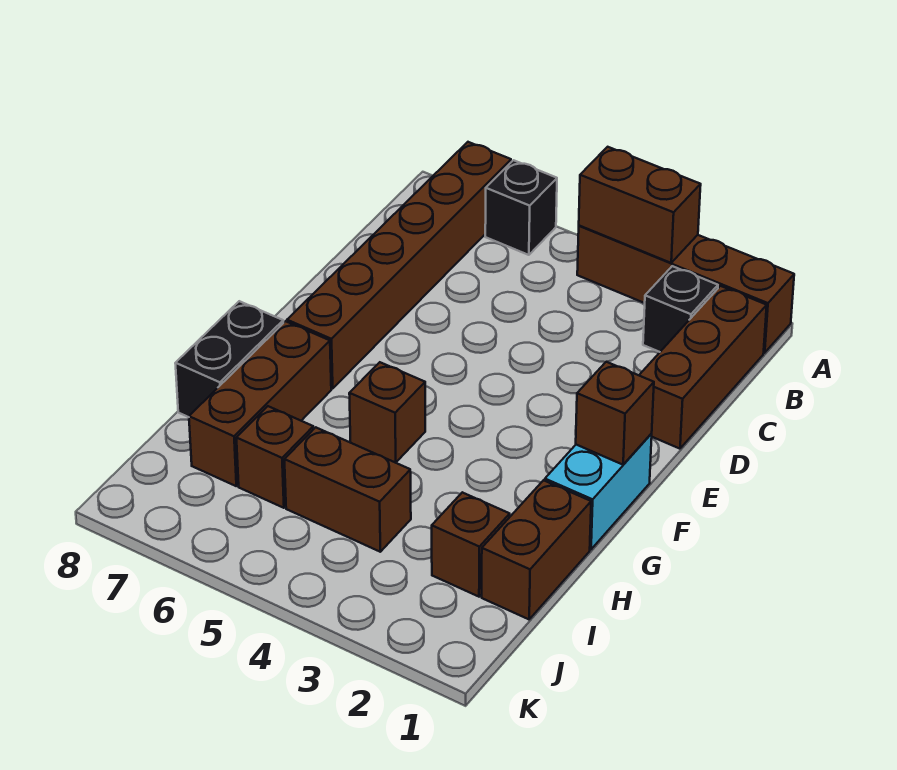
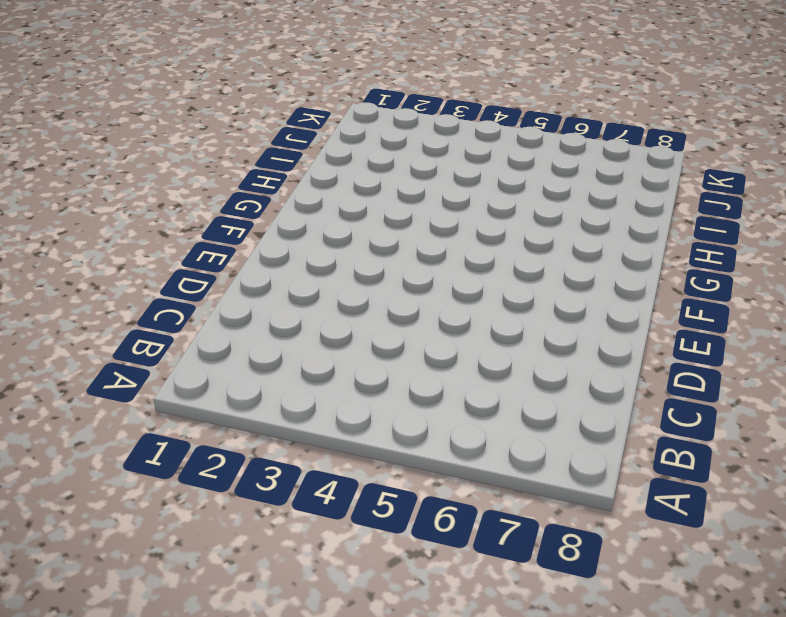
none -> brown 1x4 brick [577,226,794,353]
none -> black 1x1 brick [485,160,557,255]
none -> brown 1x6 brick [287,142,511,389]

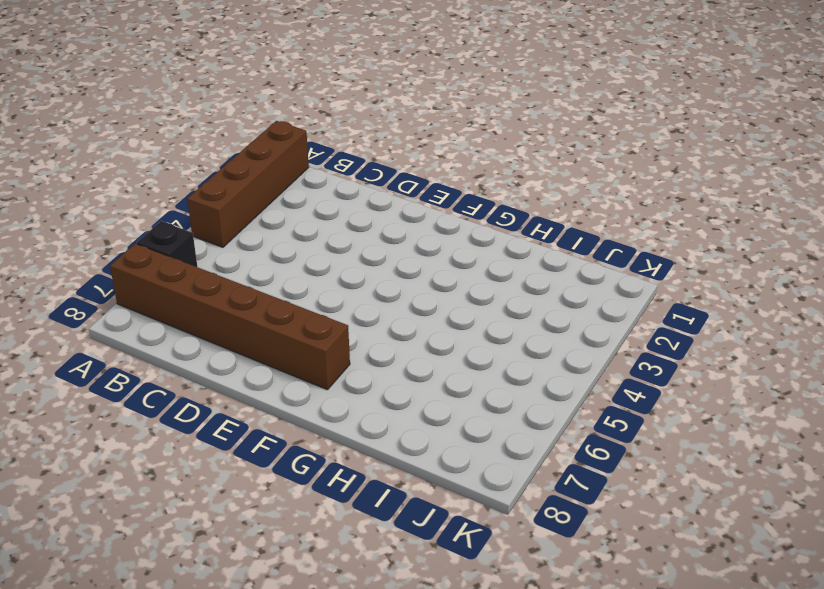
none -> brown 1x3 brick [639,286,767,449]
none -> black 1x1 brick [643,266,718,352]
none -> cyan 1x2 brick [545,434,652,549]

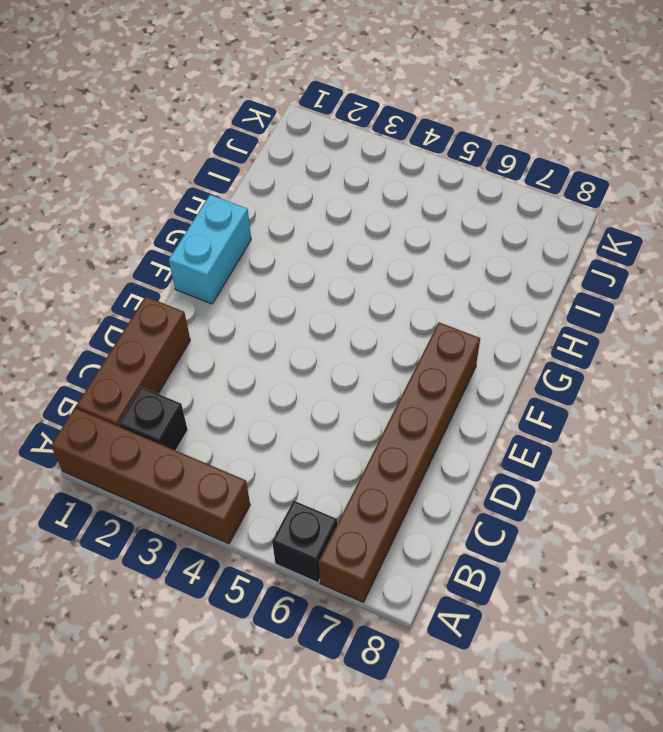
none -> brown 1x1 brick [349,362,425,463]
none -> brown 1x3 brick [189,321,331,486]
none -> black 1x2 brick [175,301,283,417]

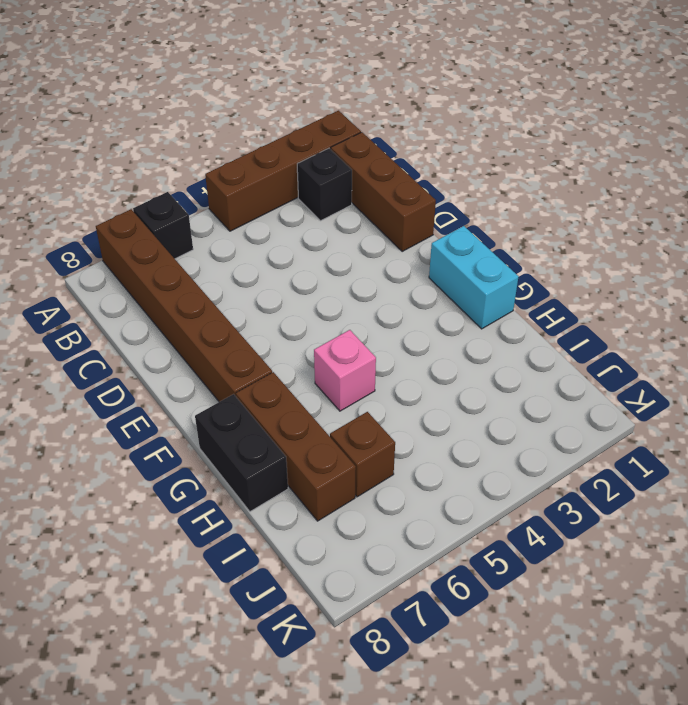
pink 1x1 brick [314,330,376,411] -> brown 1x1 brick [349,362,425,463]
none -> brown 1x2 brick [482,480,591,619]
none -> brown 1x1 brick [432,492,510,597]
none -> brown 1x2 brick [284,427,411,552]

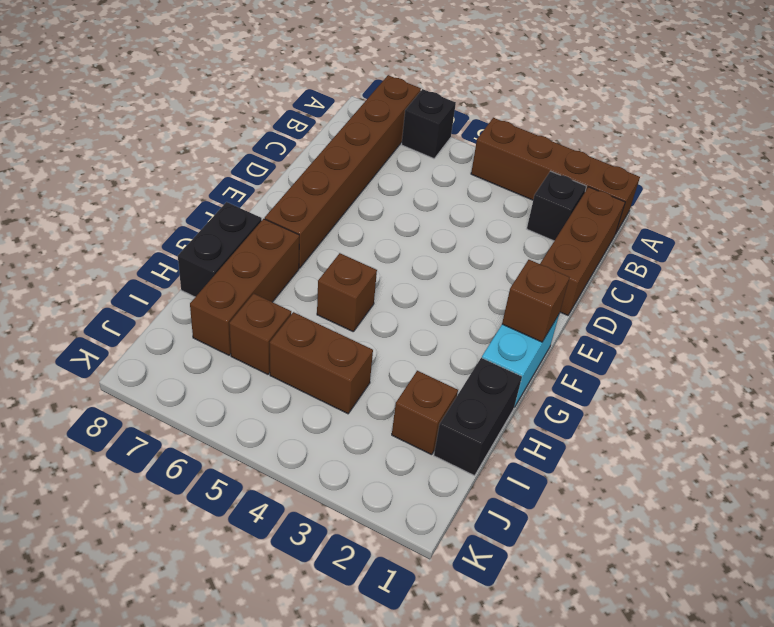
black 1x2 brick [434,358,522,476] -> brown 1x2 brick [482,480,591,619]
none -> brown 1x2 brick [579,147,701,263]

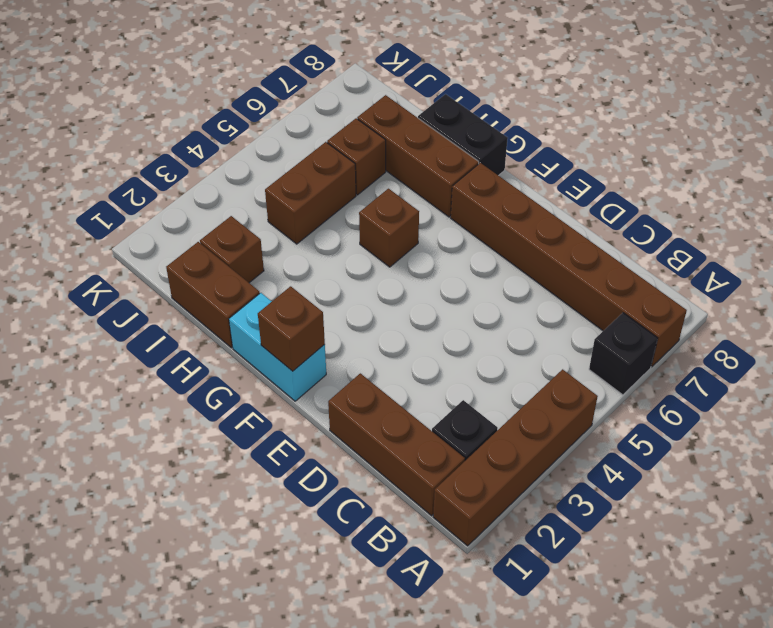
none -> brown 1x2 brick [579,147,701,263]

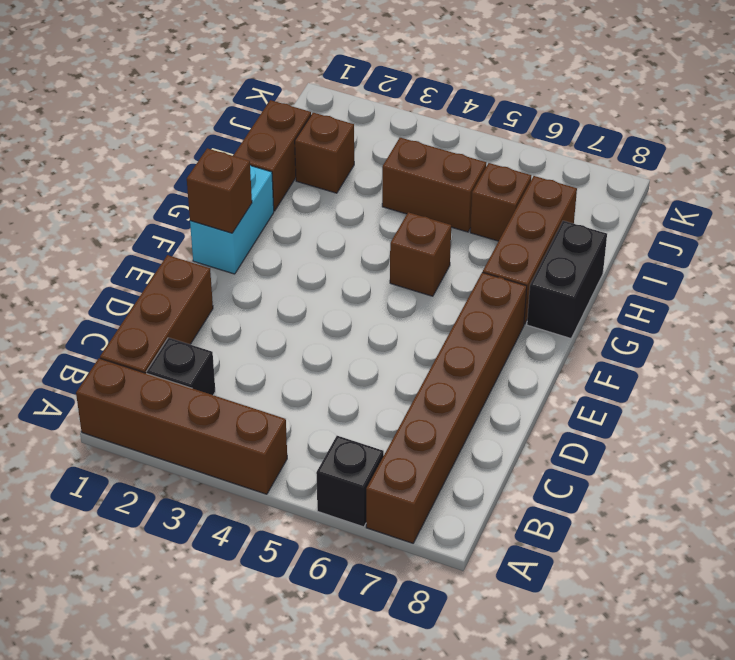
none -> brown 1x2 brick [579,147,701,263]

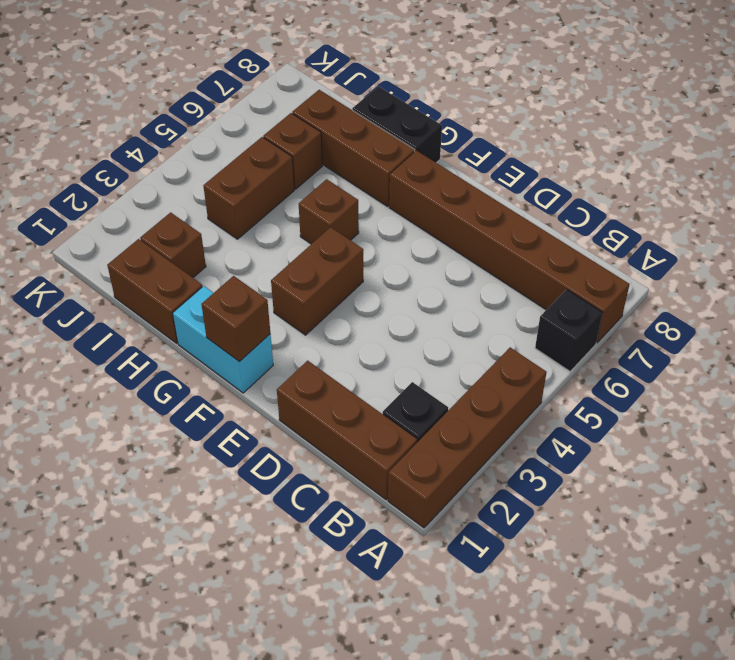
brown 1x2 brick [271,227,363,335] -> brown 1x2 brick moved to [579,147,701,263]

